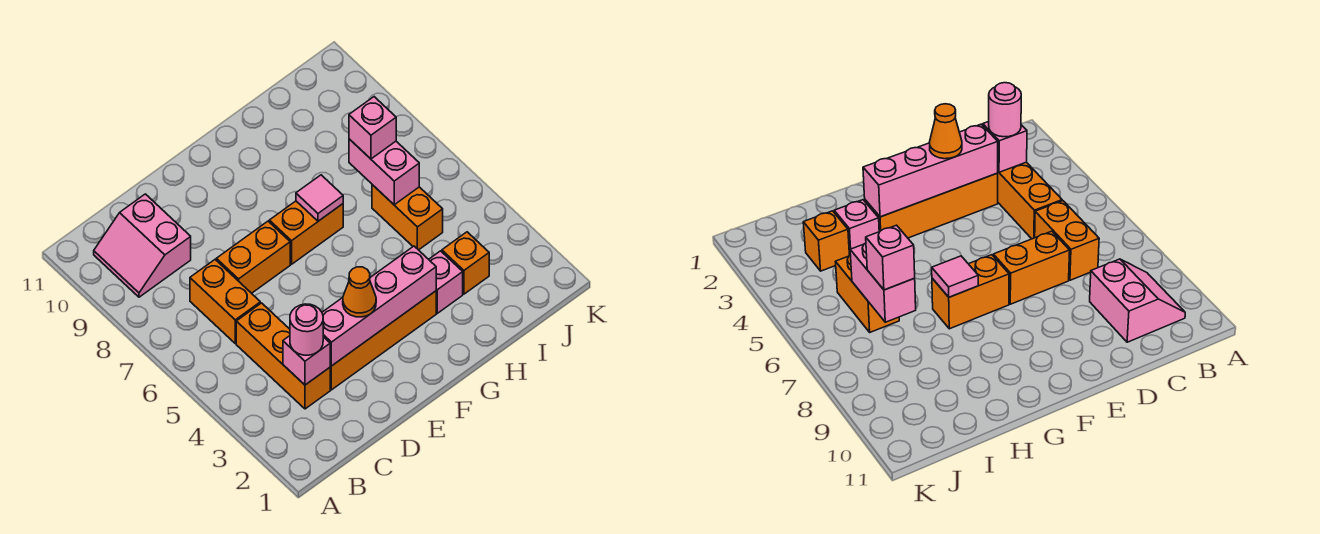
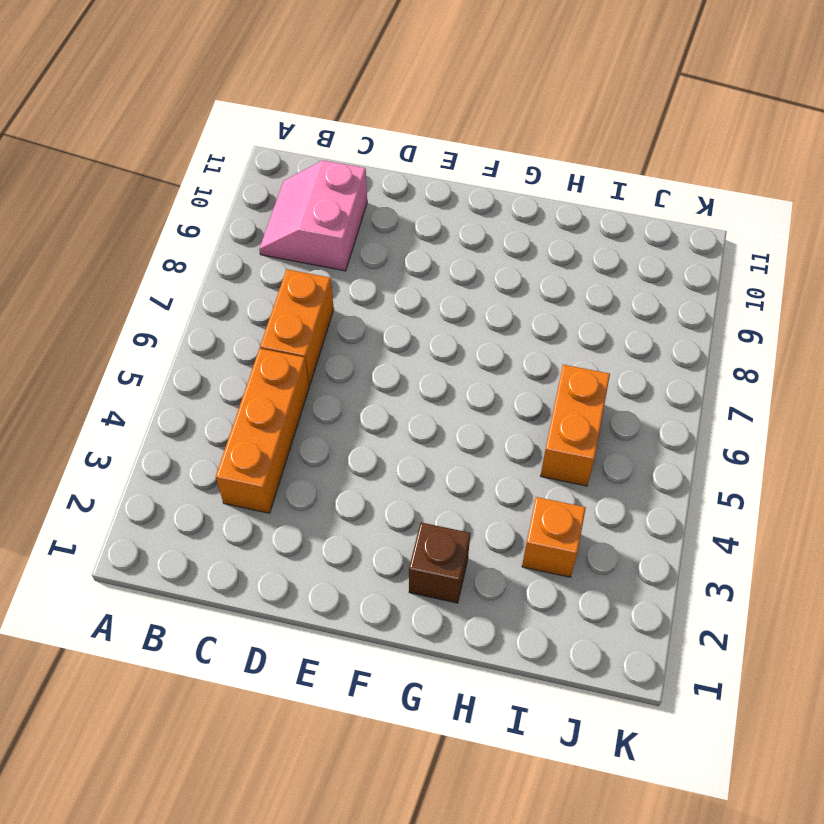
brown 1x1 brick [409,522,470,603] -> none
none -> orange 1x4 brick [330,291,436,390]
none -> orange 1x2 brick [216,221,290,293]
none -> orange 1x2 brick [269,201,343,264]

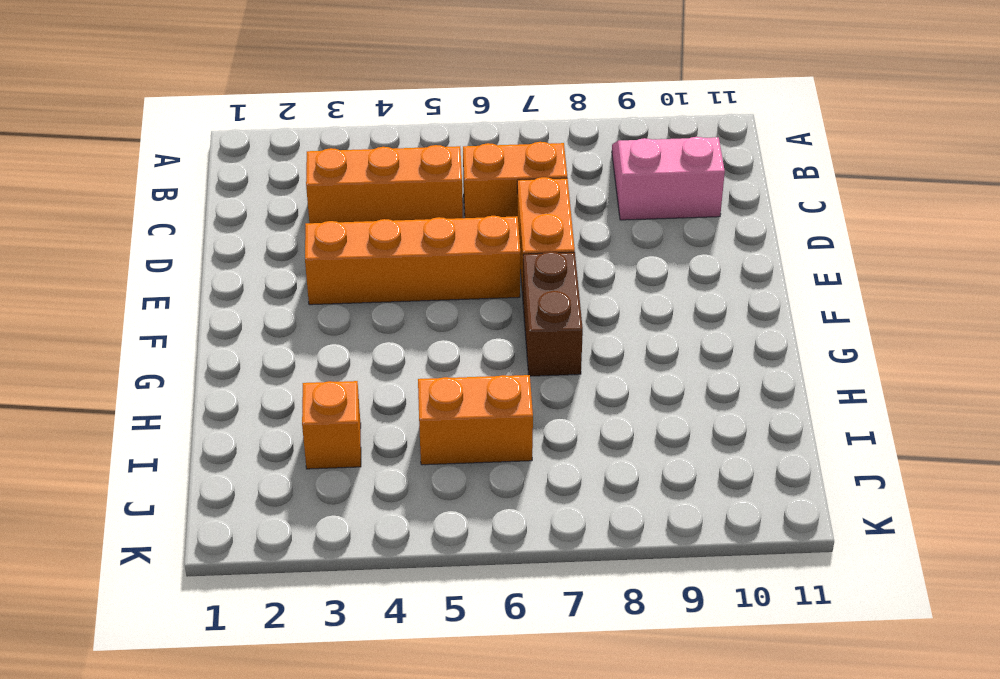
orange 1x4 brick [305,216,520,305] -> orange 1x4 brick turned to [330,291,436,390]
brown 1x2 brick [523,252,583,376] -> orange 1x2 brick [269,201,343,264]
none -> pink 1x1 brick [429,251,463,313]
none -> pink 1x1 brick [283,336,330,385]
none -> pink 1x4 brick [322,246,436,366]

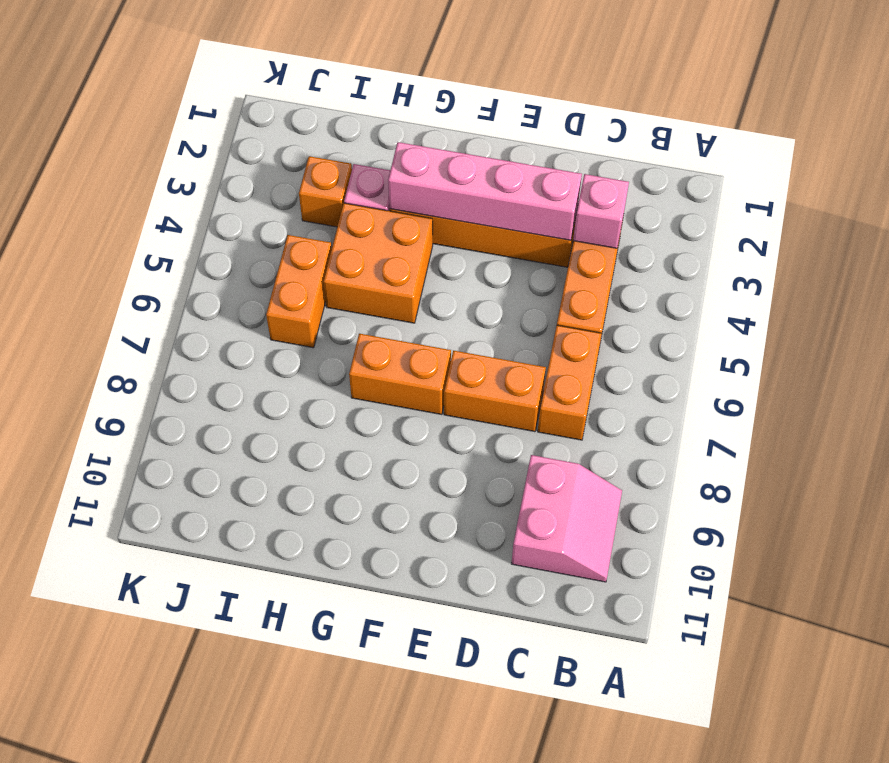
orange 2x2 brick [323,203,433,323] -> none
none -> pink 1x1 tile [296,175,343,221]
none -> pink 1x2 brick [349,139,419,205]
none -> pink 1x1 round brick [290,304,323,355]

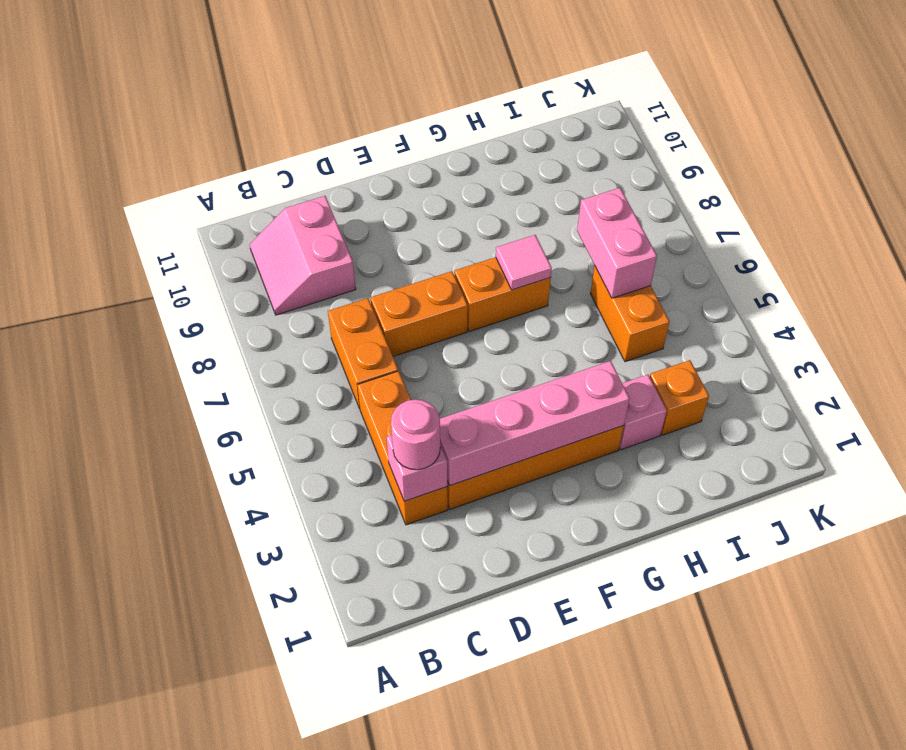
none -> orange 1x1 cone [343,267,376,317]
none -> pink 1x1 brick [349,97,396,159]

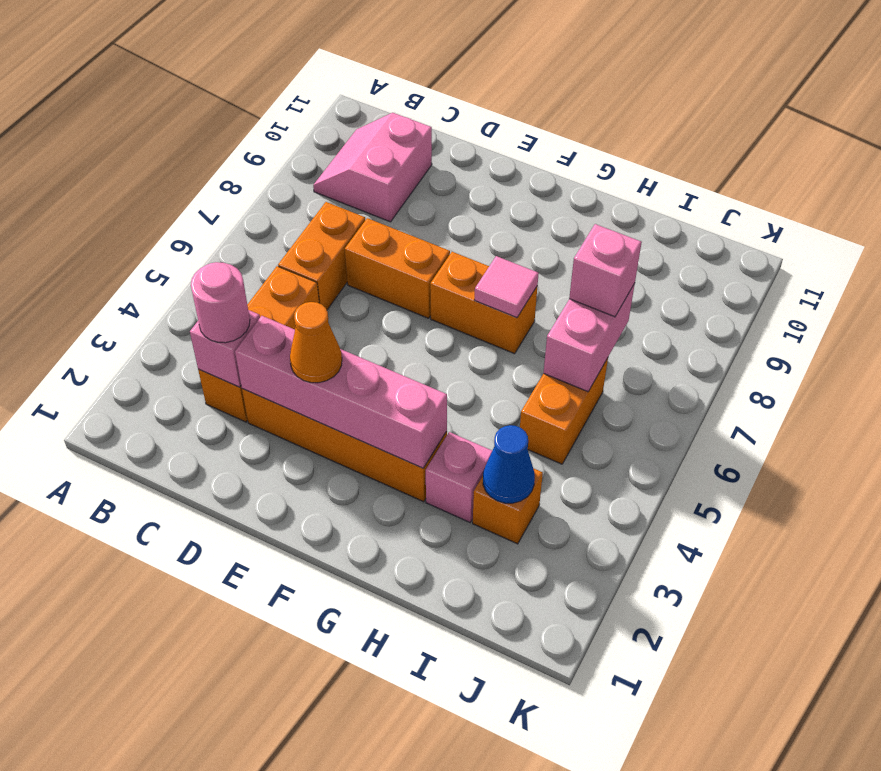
blue 1x1 cone [483,425,535,503] -> none

